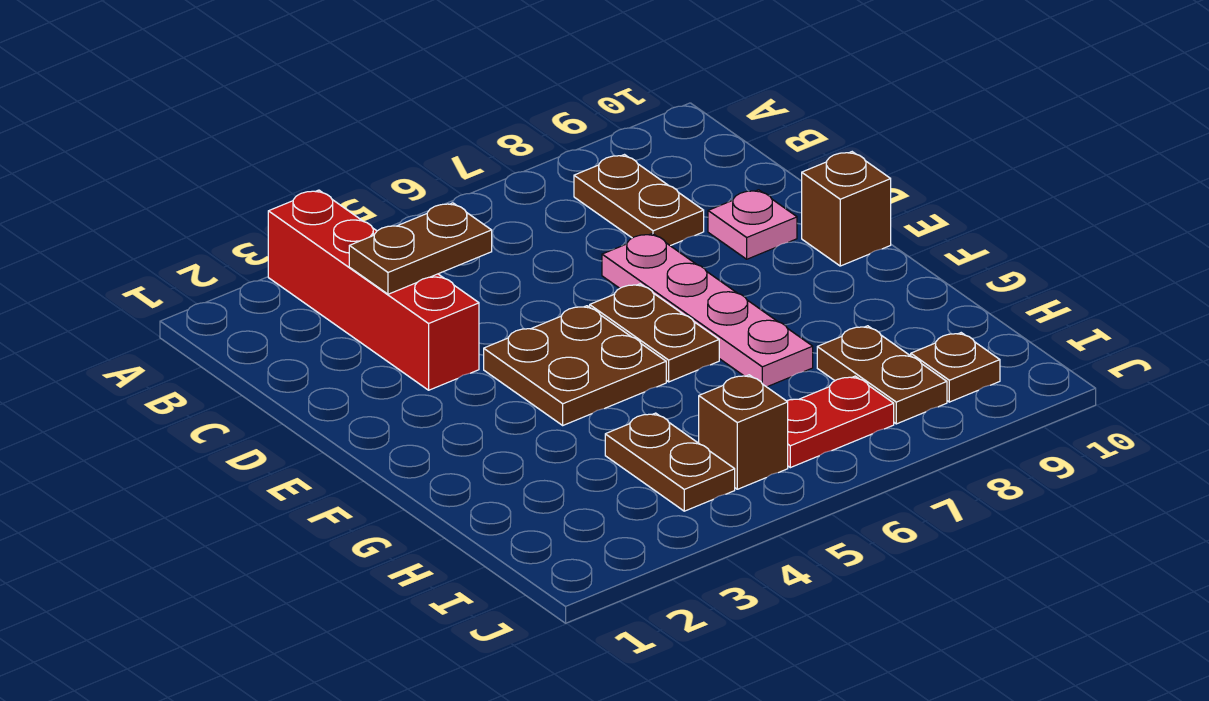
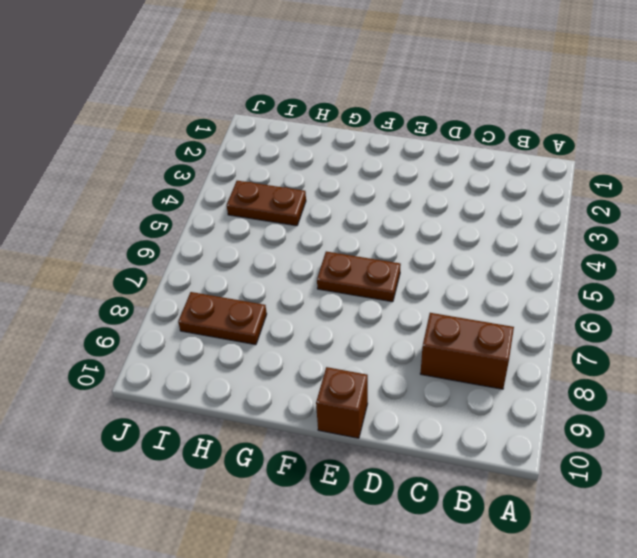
brown 1x2 brick [420,313,514,389] -> brown 1x2 plate [574,155,704,246]
none -> red 1x4 brick [268,190,479,390]
none -> pink 1x4 plate [602,234,813,387]
none -> pink 1x1 plate [708,190,797,259]

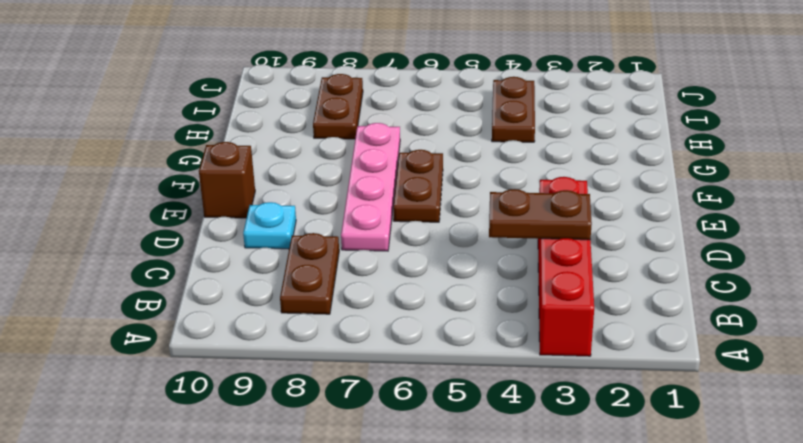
cyan 1x1 plate [243,202,296,249] -> pink 1x1 plate [708,190,797,259]
none -> brown 2x2 plate [484,306,666,425]
none -> brown 1x1 brick [699,375,788,489]
none -> red 1x2 plate [787,376,894,468]

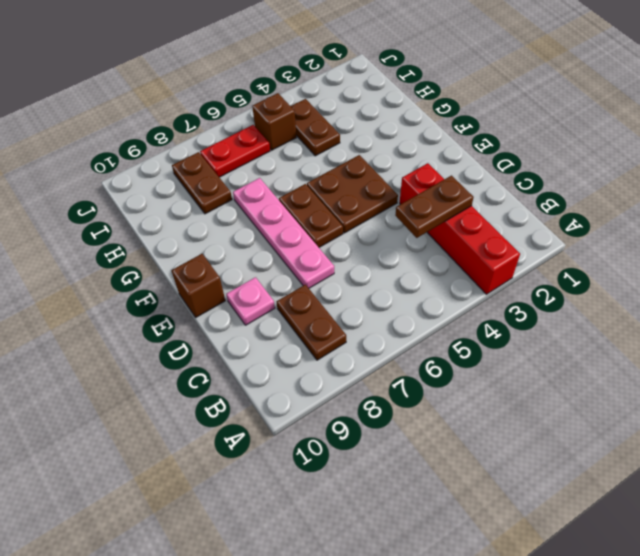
none -> brown 1x1 plate [911,333,1000,402]

